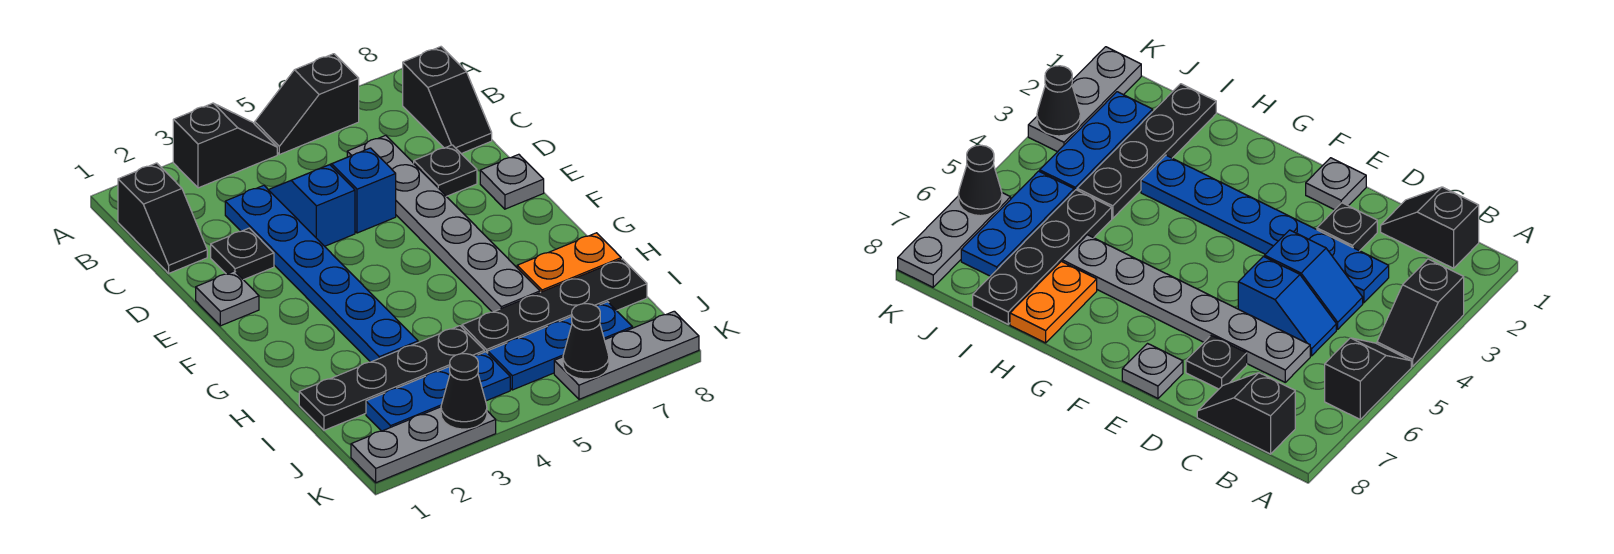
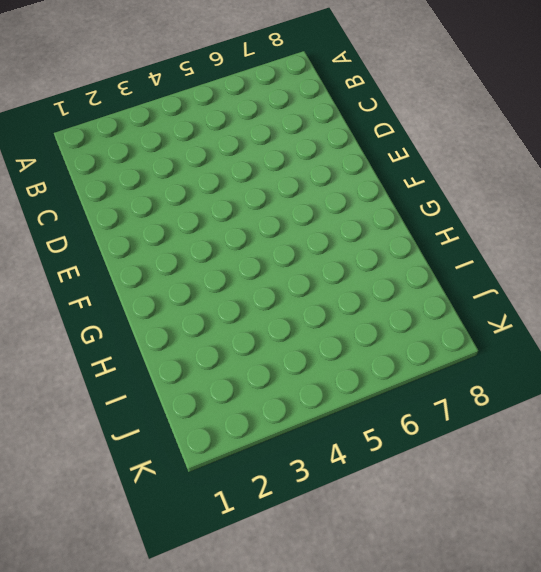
none -> black 1x2 slope [173,103,277,188]
none -> black 1x2 slope [255,54,359,155]
none -> black 1x2 slope [118,163,207,273]

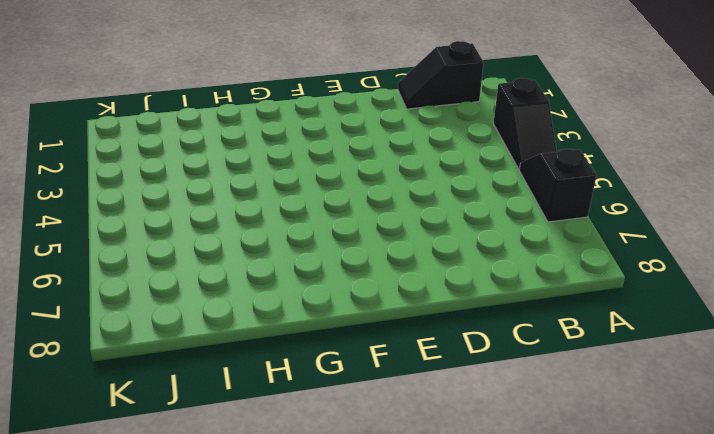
none -> black 1x2 slope [402,47,492,154]
none -> blue 1x6 plate [225,185,418,362]
none -> blue 1x2 slope [269,165,355,246]

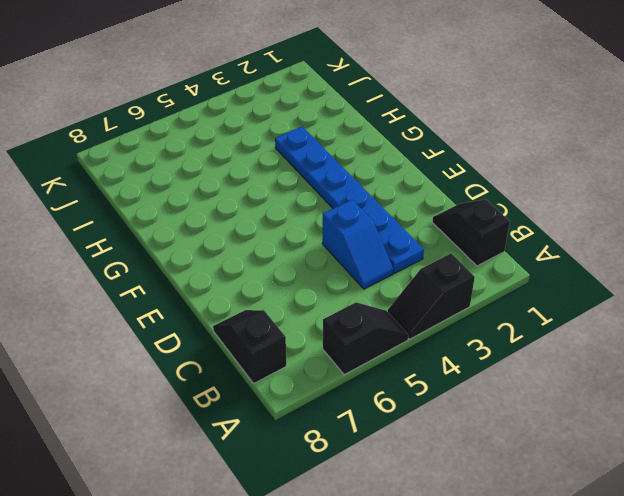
none -> blue 1x2 slope [330,148,396,233]
none -> grey 1x6 plate [347,135,540,312]
none -> black 1x1 plate [211,228,274,280]

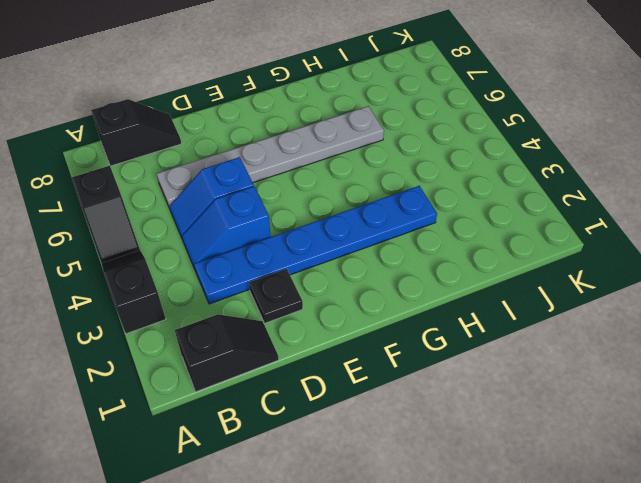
none -> black 1x1 plate [414,145,477,196]
none -> grey 1x1 plate [196,271,259,326]
none -> grey 1x1 plate [480,154,544,209]

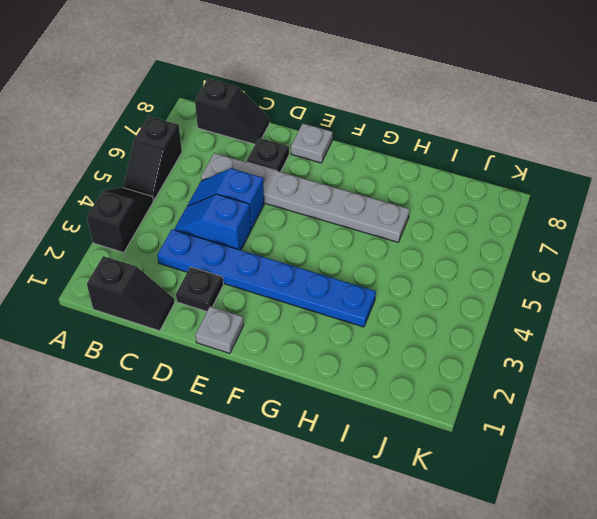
none -> orange 1x2 plate [517,233,621,292]
none -> black 1x4 plate [299,326,485,430]
none -> black 1x4 plate [462,259,647,353]

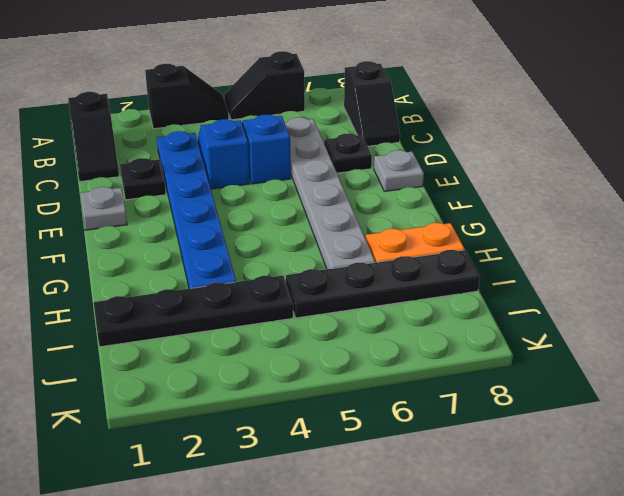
none -> blue 1x3 plate [366,352,510,431]
none -> blue 1x3 plate [488,302,632,390]
none -> grey 1x3 plate [351,407,496,483]

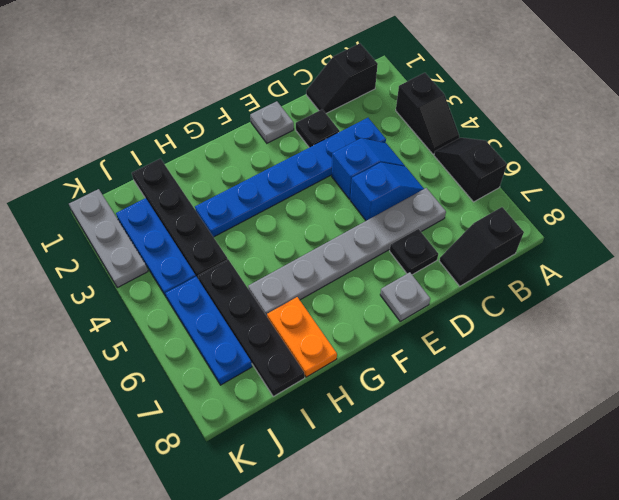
none -> grey 1x3 plate [554,311,699,399]
none -> black 1x1 cone [441,354,487,429]
none -> black 1x1 cone [563,304,609,379]

